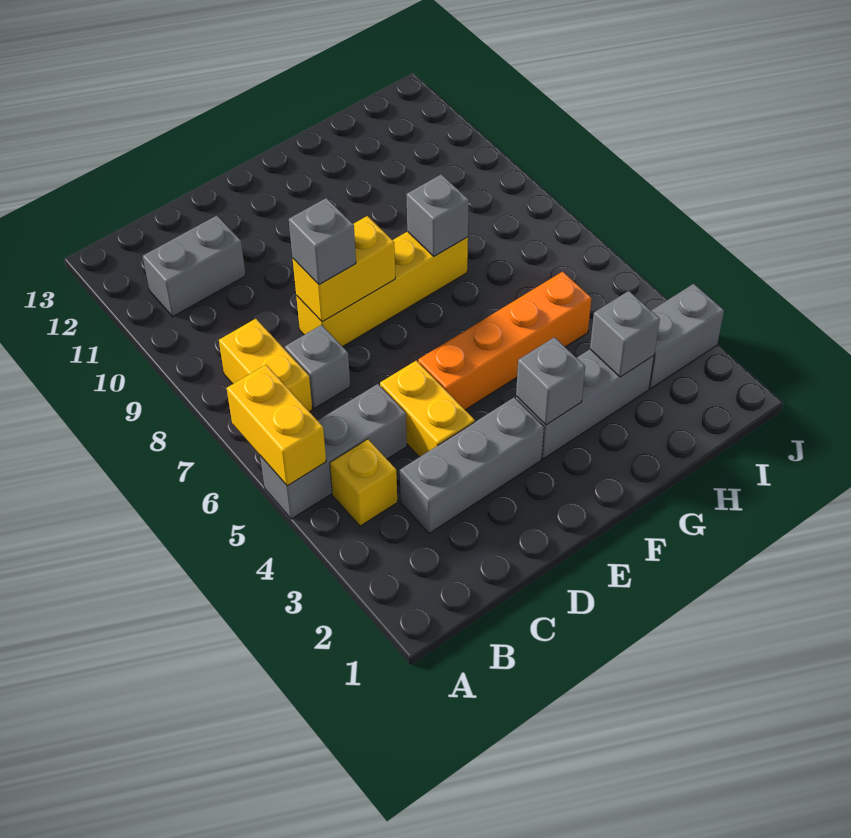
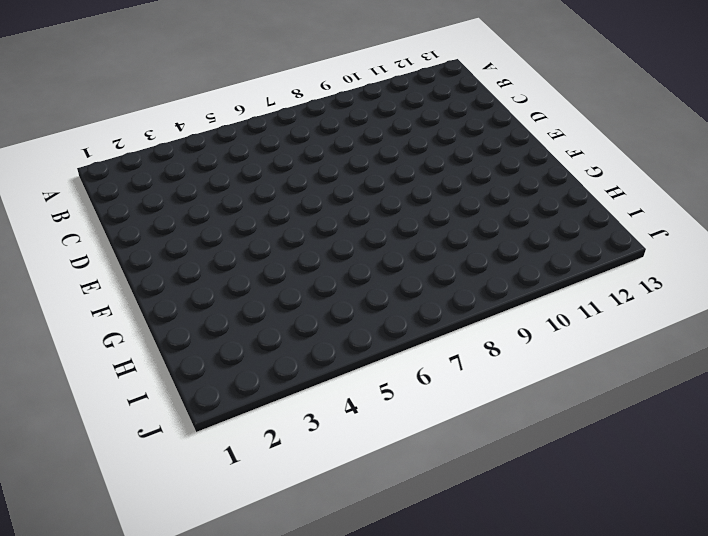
none -> grey 1x3 brick [260,384,407,519]
none -> yellow 1x1 brick [330,439,397,526]
none -> yellow 1x2 brick [219,319,312,412]

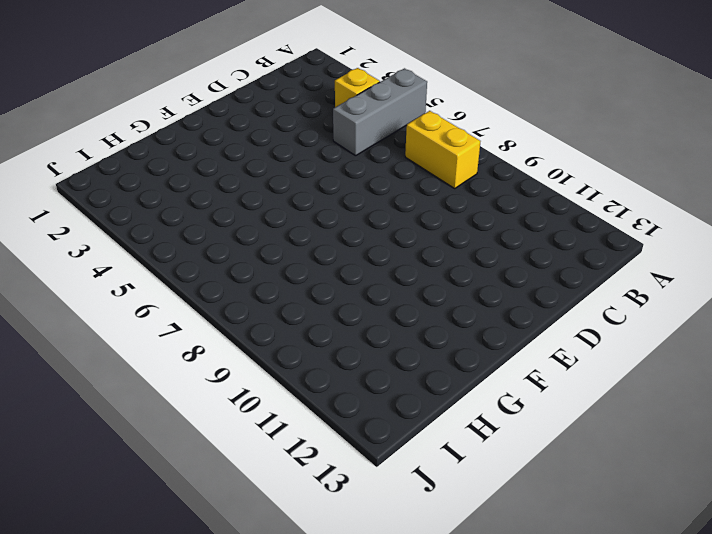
none -> grey 1x2 brick [143,216,246,317]
none -> grey 1x3 brick [400,397,544,534]
none -> grey 1x1 brick [285,325,350,408]

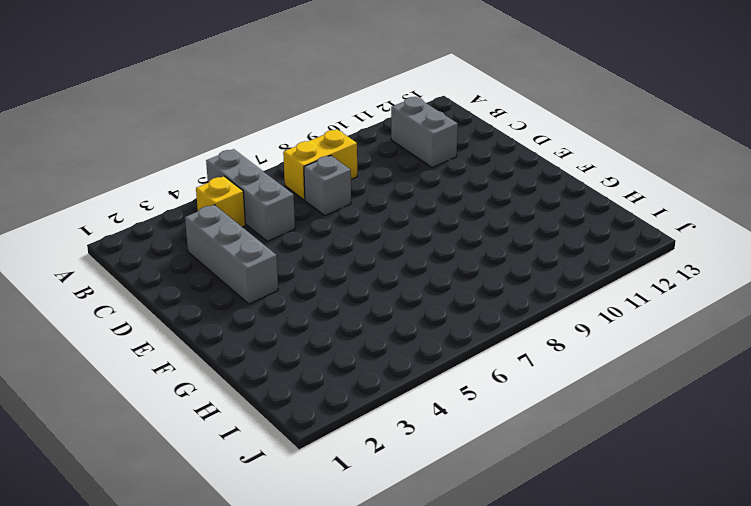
none -> yellow 1x2 brick [380,361,475,457]
none -> yellow 1x4 brick [296,232,468,347]
none -> orange 1x4 brick [418,272,591,410]

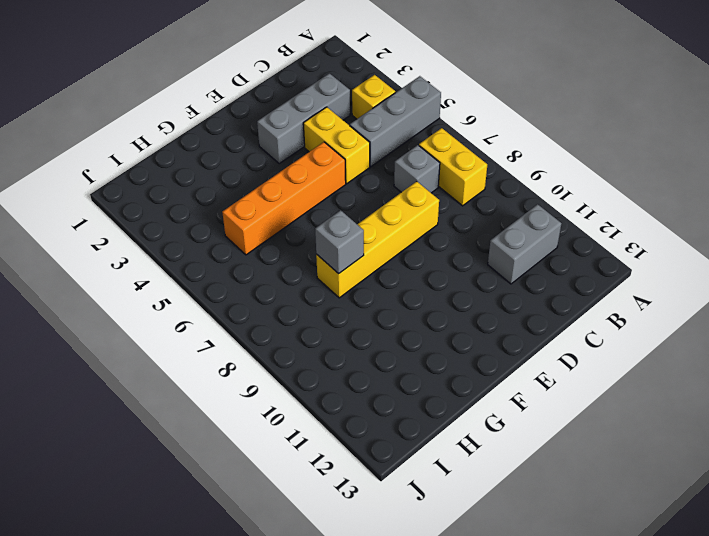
none -> grey 1x3 brick [516,349,654,459]
none -> grey 1x2 brick [649,284,724,389]
none -> yellow 1x2 brick [227,365,326,486]

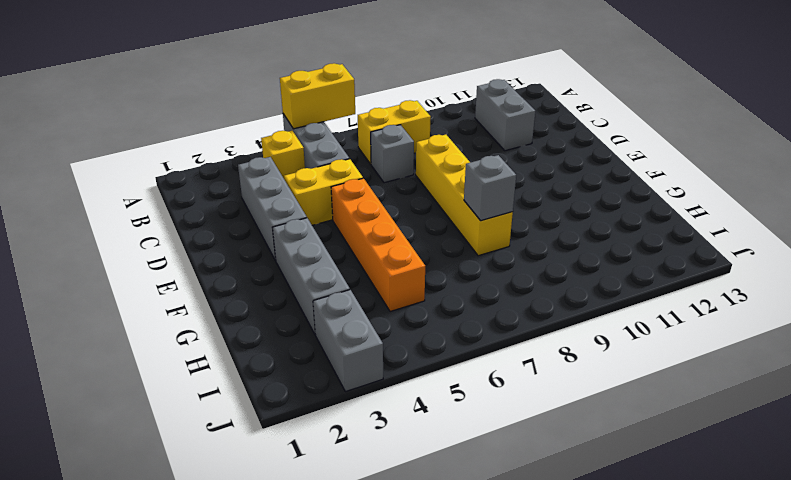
none -> yellow 1x2 brick [293,216,395,322]
none -> grey 1x1 brick [516,337,585,425]
none -> grey 1x1 brick [590,291,660,377]

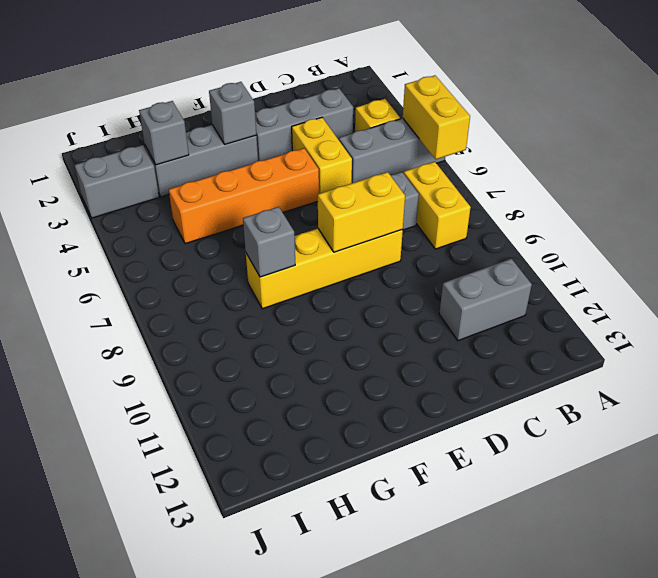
none -> grey 1x1 brick [289,198,356,285]

